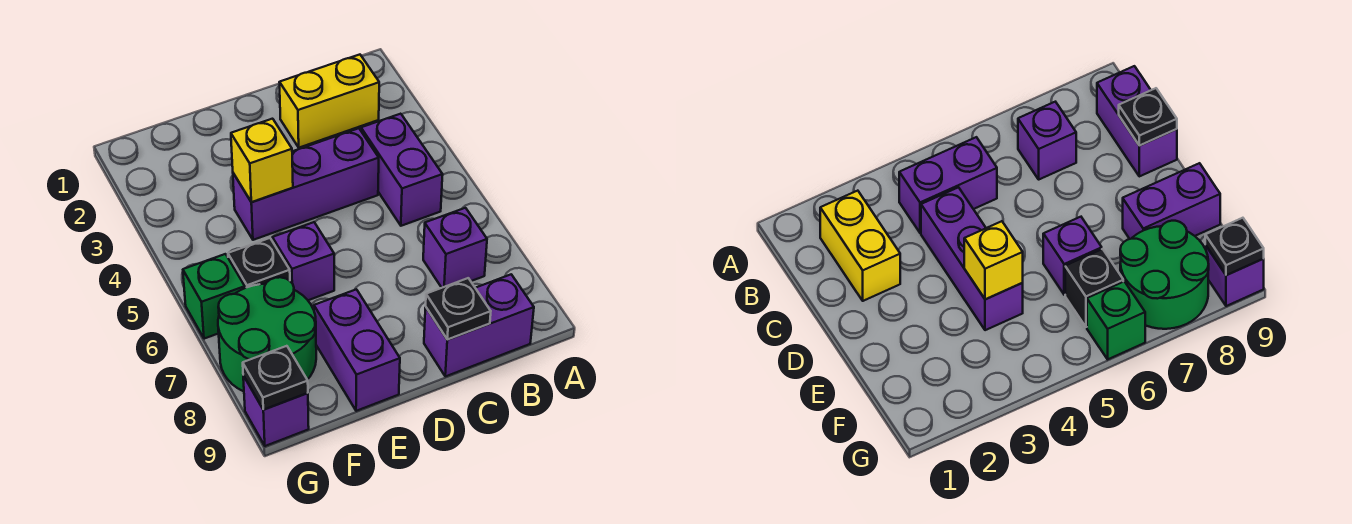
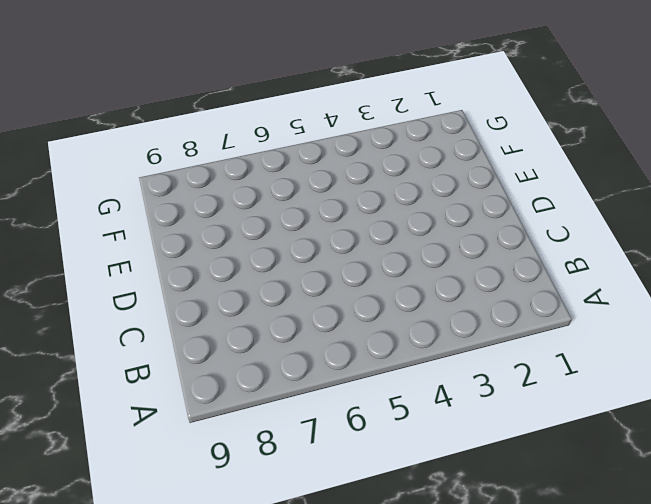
none -> yellow 1x2 brick [279,55,379,148]
none -> purple 1x2 brick [361,114,443,226]
none -> purple 1x1 brick [423,208,487,288]

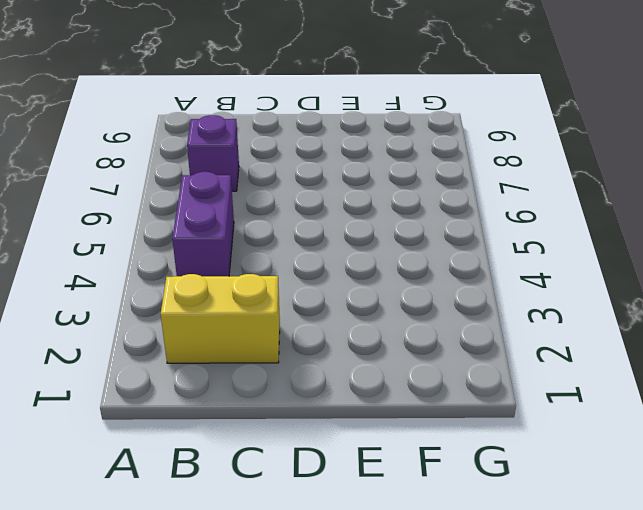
none -> purple 1x2 brick [424,274,534,376]
none -> purple 1x3 brick [233,128,379,240]
none -> purple 1x1 brick [272,222,334,300]

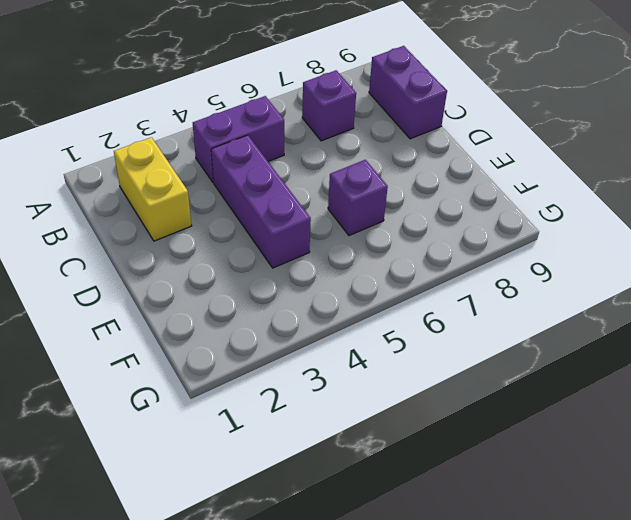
none -> purple 1x2 brick [314,289,400,411]
none -> black 1x1 brick [228,238,290,288]
none -> green 2x2 round brick [218,277,316,391]

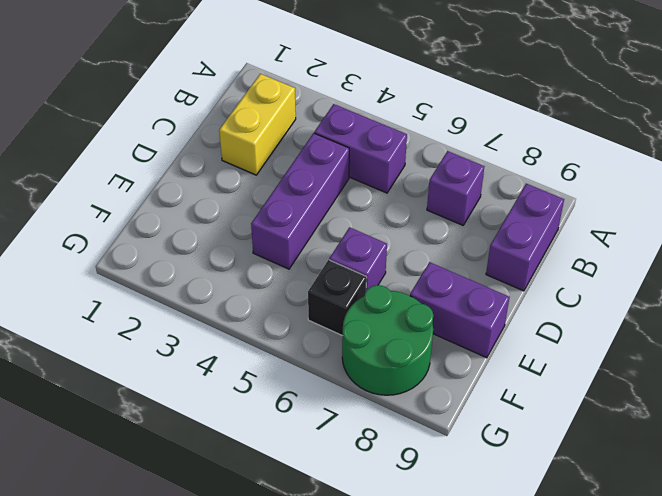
none -> green 1x1 brick [183,254,245,339]
none -> purple 1x1 brick [243,376,309,446]
none -> black 1x1 plate [426,278,491,339]

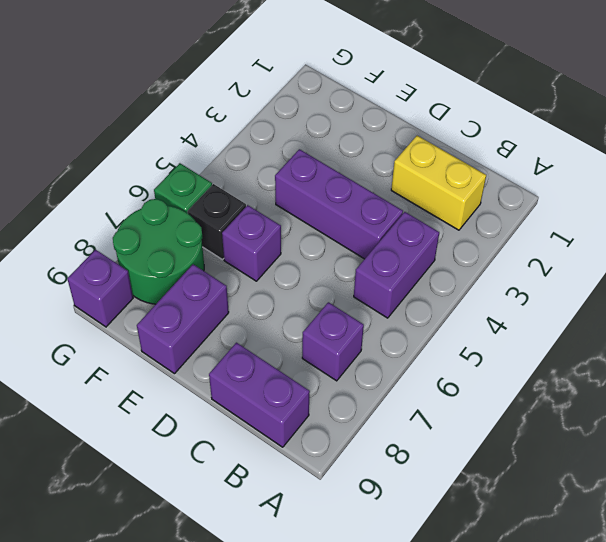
none -> black 1x1 plate [426,278,491,339]
none -> yellow 1x1 brick [231,119,293,202]
none -> black 1x1 plate [243,346,308,410]

